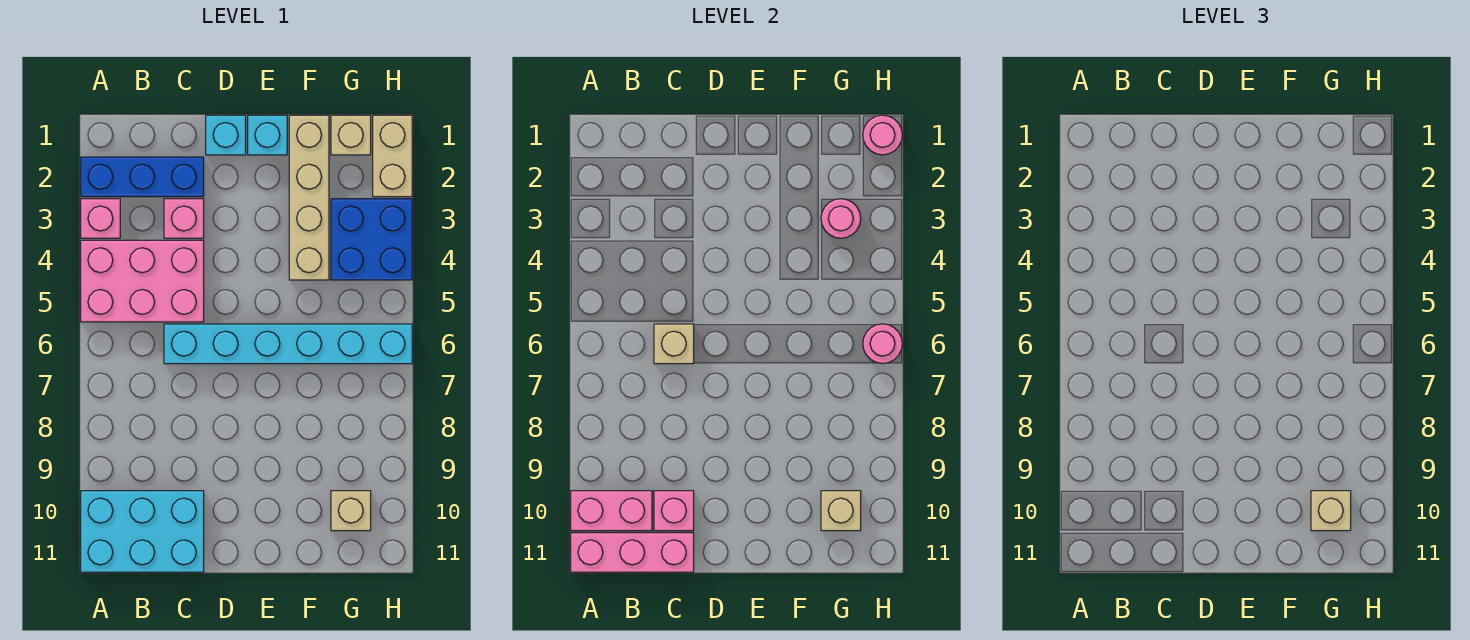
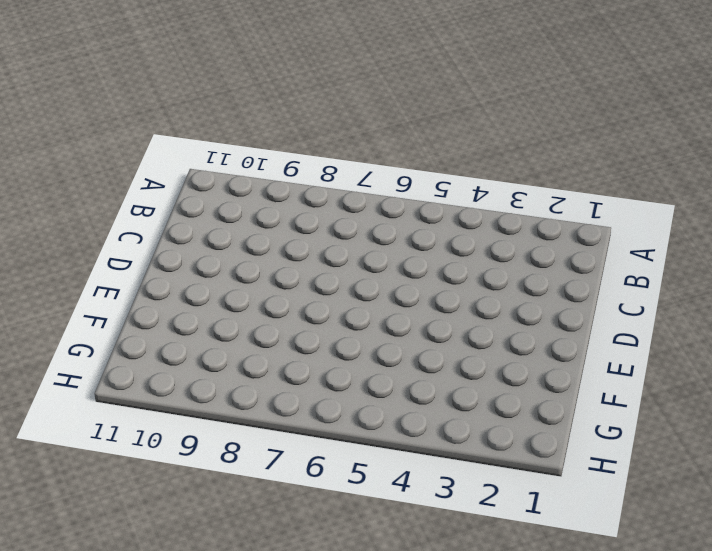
none -> blue 1x3 brick [81,157,204,197]
none -> pink 1x1 brick [81,199,120,238]
none -> pink 2x3 brick [81,240,204,322]

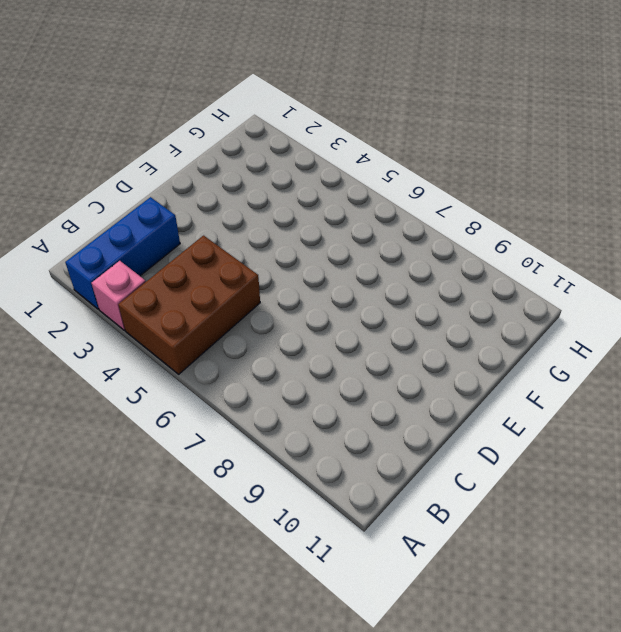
brown 2x3 brick [118,236,260,374] -> pink 2x3 brick [81,240,204,322]
none -> cyan 2x3 brick [81,491,204,572]
none -> pink 1x1 brick [164,199,204,238]
none -> cyan 1x6 brick [164,324,412,364]

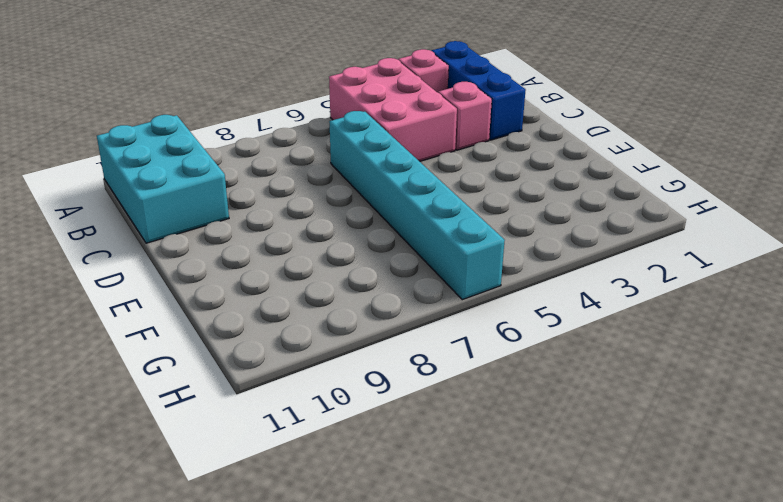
none -> cyan 1x1 brick [206,115,246,155]
none -> cyan 1x1 brick [248,115,287,155]
none -> tan 1x4 brick [289,115,329,280]

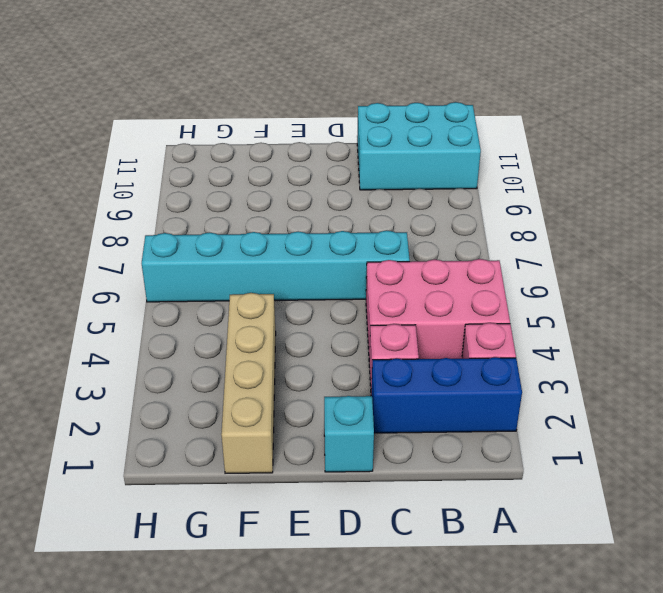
none -> cyan 1x1 brick [248,115,287,155]
none -> tan 1x1 brick [331,115,371,155]
none -> blue 2x2 brick [331,199,412,280]

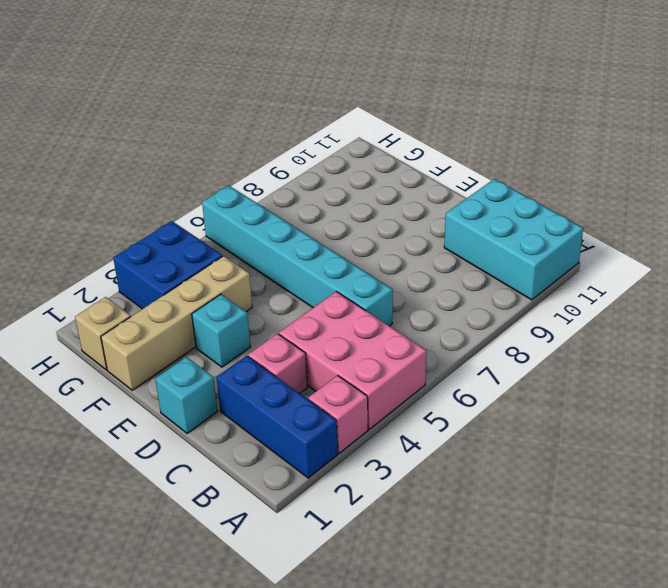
cyan 1x1 brick [192,294,250,367] -> cyan 1x1 brick moved to [248,115,287,155]
none -> tan 1x1 brick [331,491,371,531]
none -> tan 1x2 brick [373,115,412,197]
none -> pink 1x2 brick [571,491,652,531]

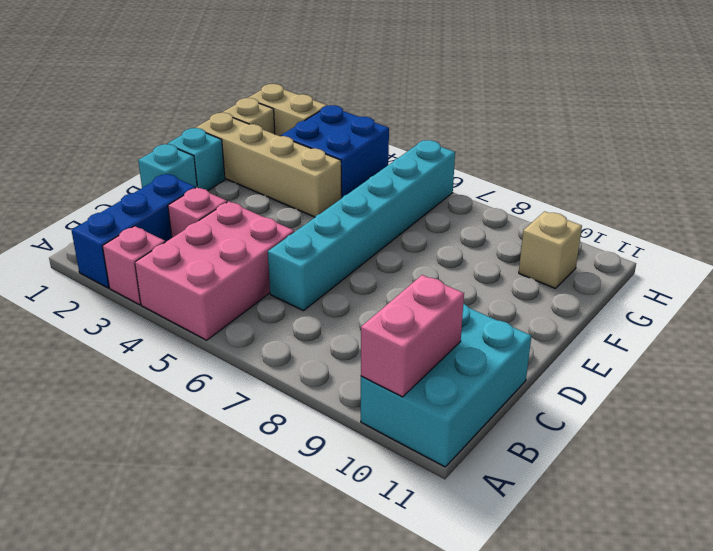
none -> pink 1x3 brick [571,533,694,572]
none -> tan 1x1 brick [654,324,694,364]
none -> pink 1x1 brick [654,491,694,531]

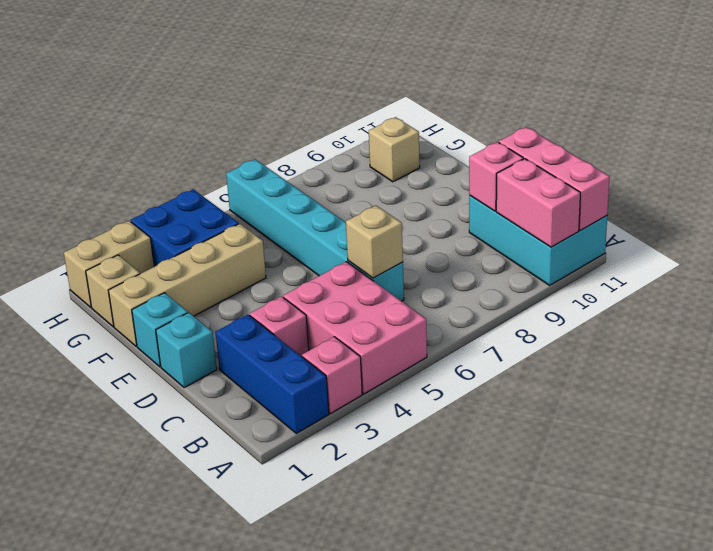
none -> pink 1x1 round brick [821,199,861,238]
none -> tan 1x1 brick [821,491,861,531]
none -> pink 1x1 round brick [863,115,902,155]

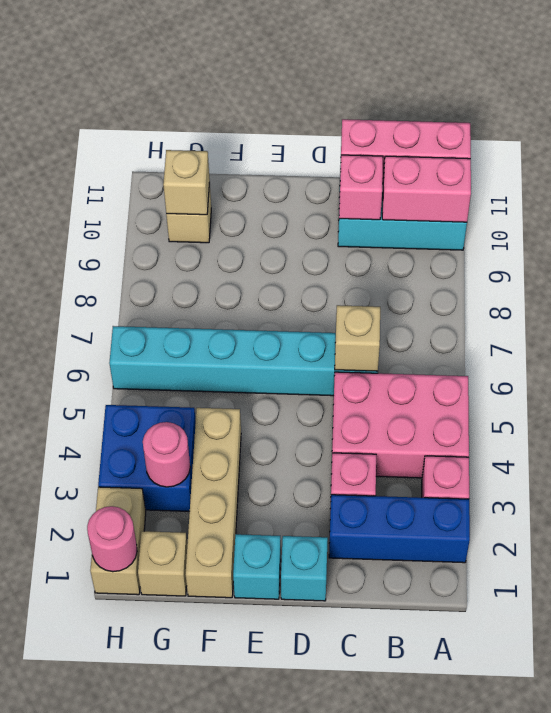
none -> pink 1x1 round brick [863,324,902,364]
none -> tan 1x1 brick [1311,491,1351,531]

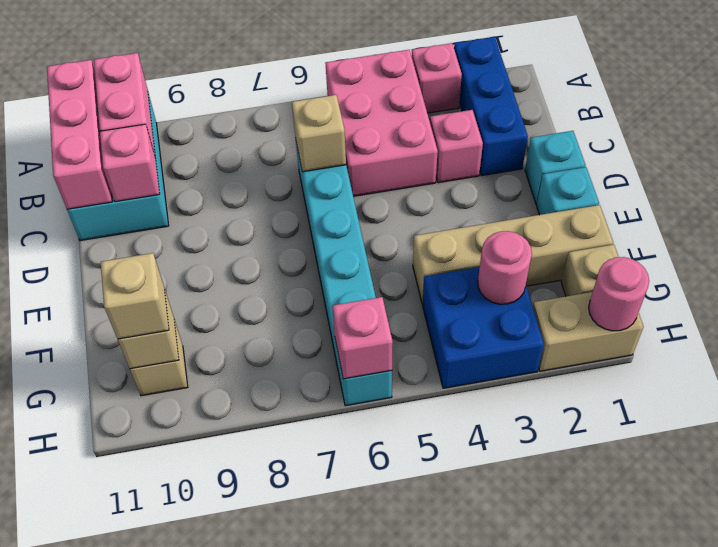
pink 1x1 brick [332,297,393,379] -> pink 1x1 round brick [863,324,902,364]

